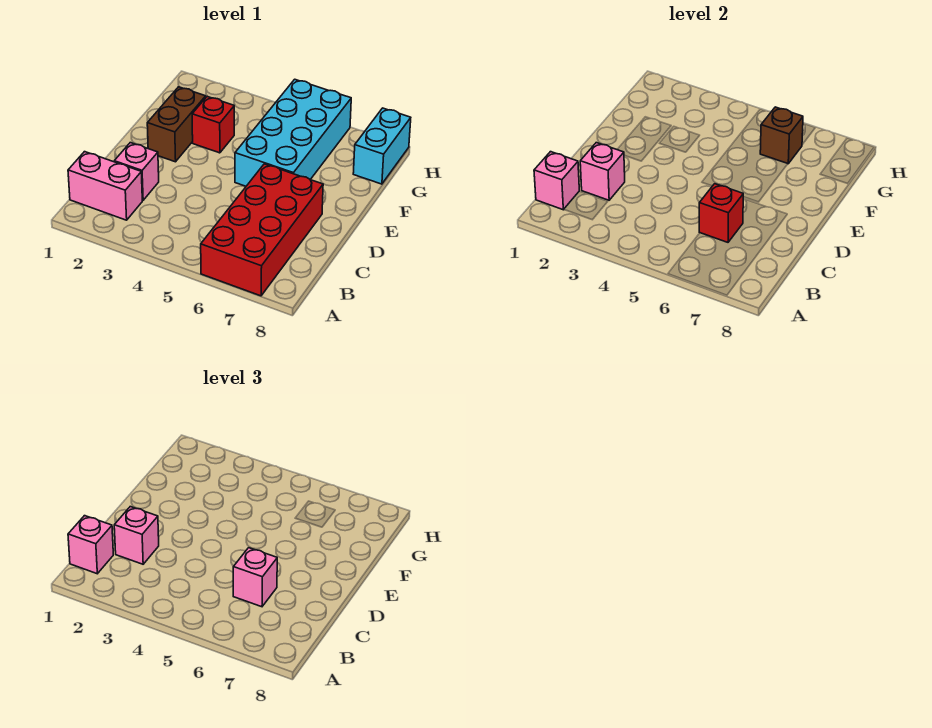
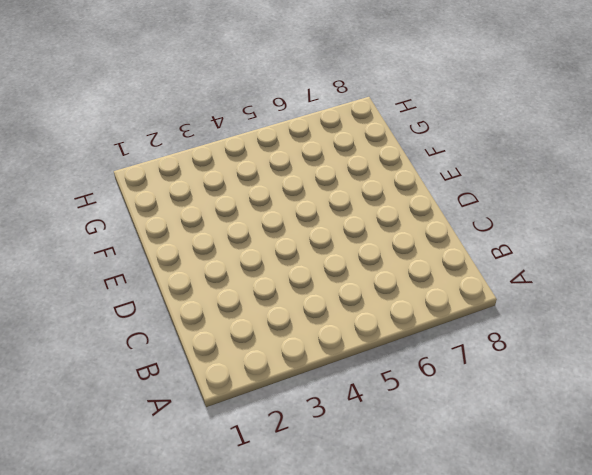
none -> red 2x4 brick [201,164,323,296]
none -> pink 1x2 brick [68,152,142,220]
none -> pink 1x1 brick [114,143,159,200]

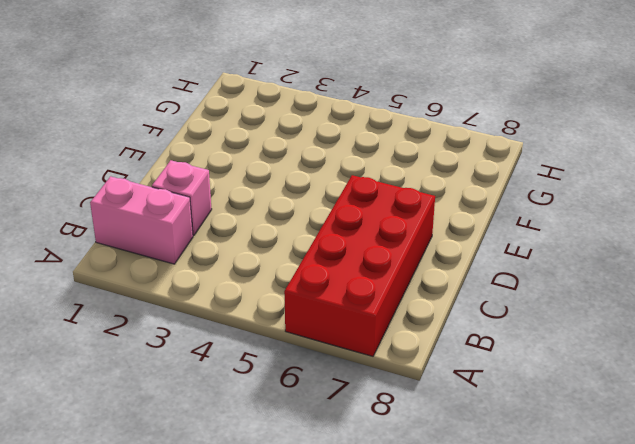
none -> brown 1x2 brick [147,87,206,162]
none -> cyan 2x4 brick [235,79,351,186]
none -> red 1x1 brick [192,96,234,153]

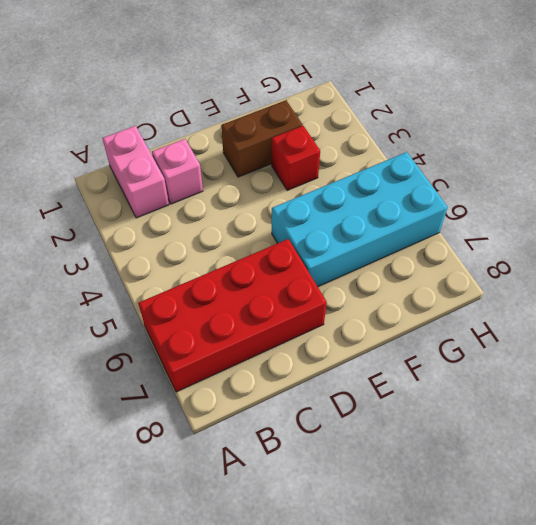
none -> cyan 1x2 brick [353,108,411,184]
none -> pink 1x1 brick [534,152,579,210]
none -> pink 1x1 brick [580,143,625,200]

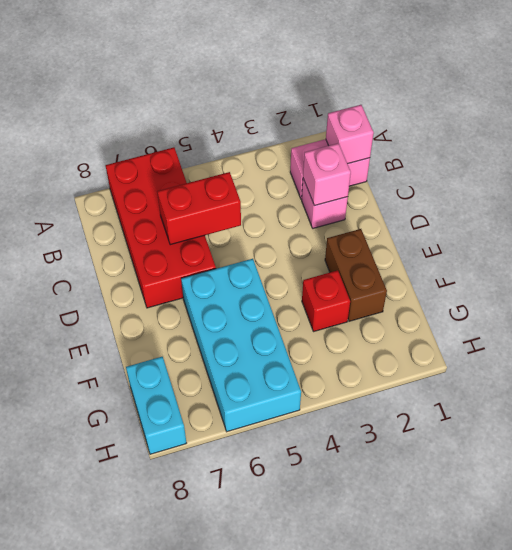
red 1x2 brick [157,172,241,245] -> red 1x1 brick [699,184,743,242]
none -> brown 1x1 brick [760,107,803,164]
none -> pink 1x1 brick [68,516,113,574]
none -> pink 1x1 brick [114,507,159,564]

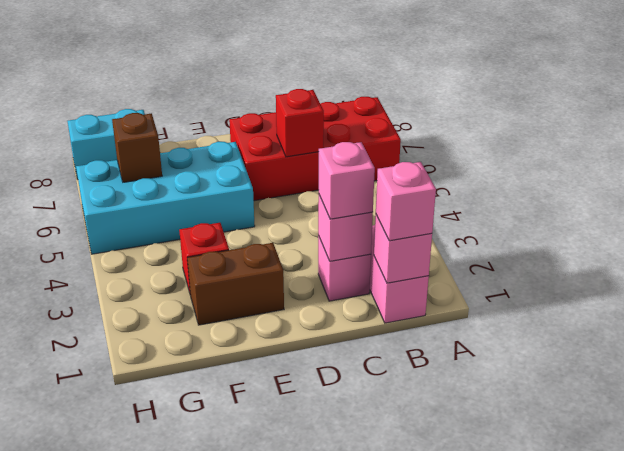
none -> pink 1x1 brick [233,548,277,607]

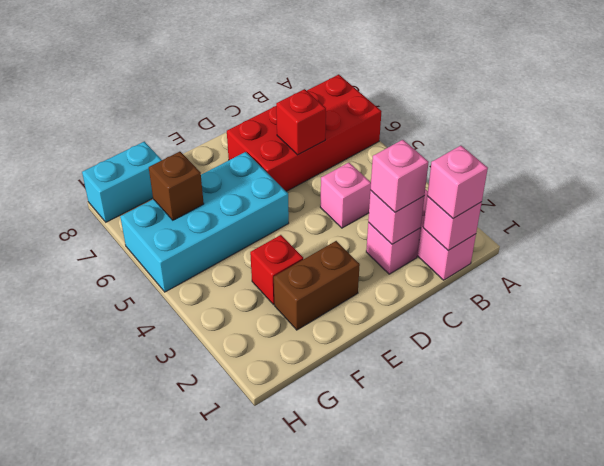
pink 1x1 brick [320,163,371,228] -> pink 1x1 brick moved to [233,548,277,607]

